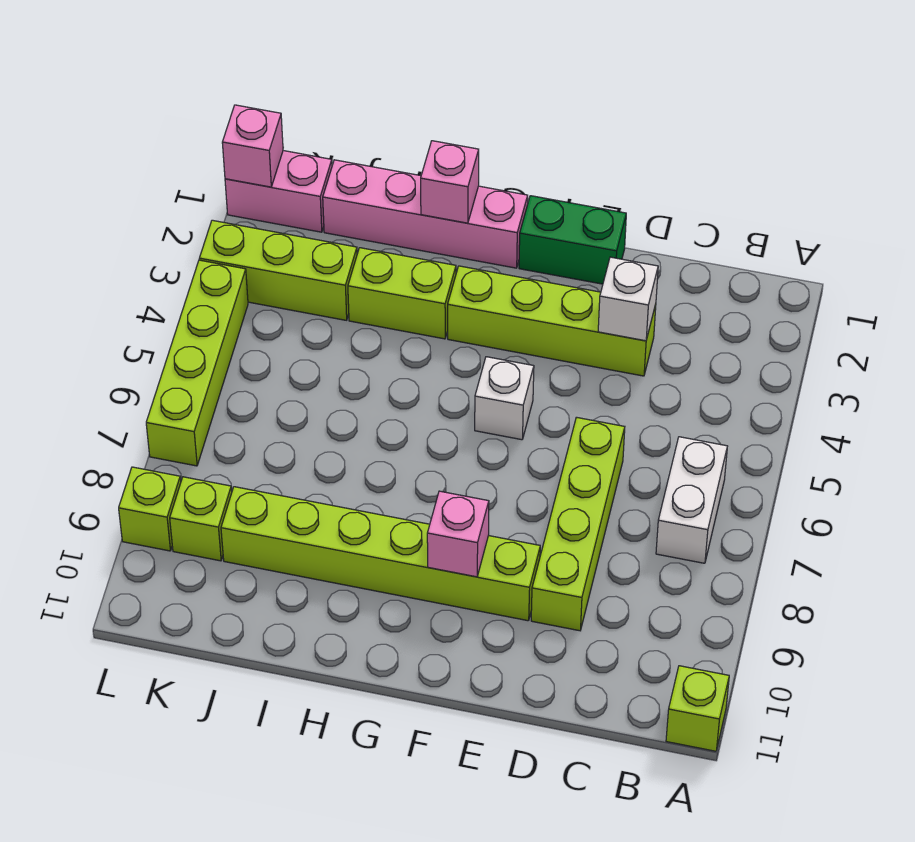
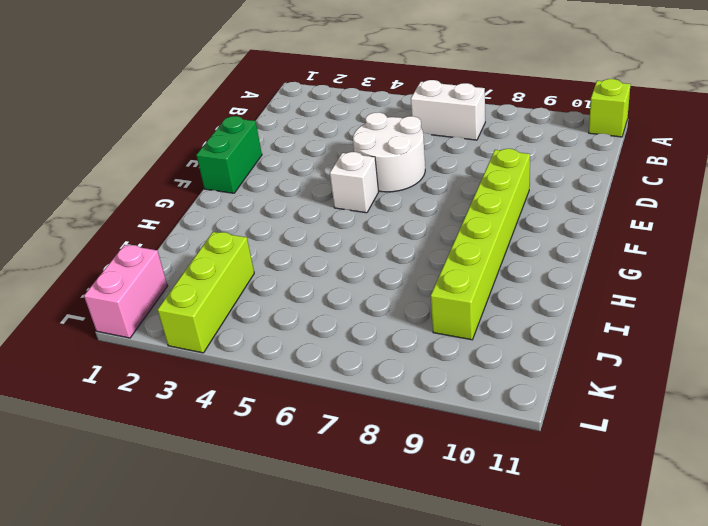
white 2x2 round brick [353,112,425,192] -> lime 1x4 brick [531,417,625,631]
none -> lime 1x4 brick [448,266,656,376]
none -> pink 1x4 brick [323,160,528,268]
none -> lime 1x2 brick [348,248,456,339]

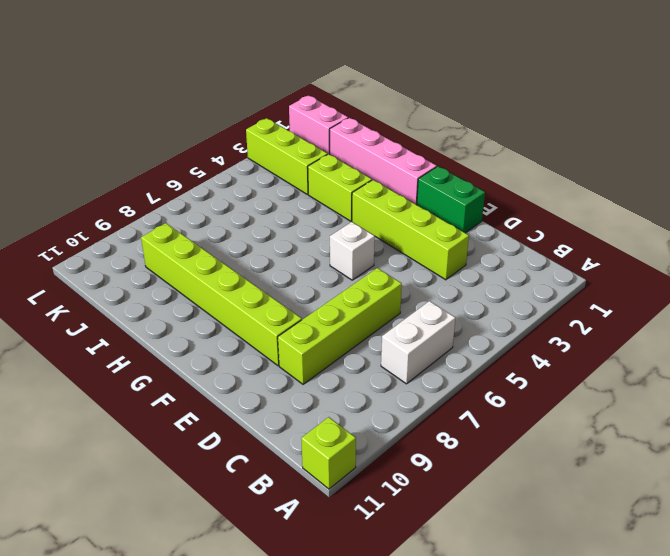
none -> lime 1x1 brick [170,477,232,561]
none -> lime 1x4 brick [146,260,248,466]
none -> lime 1x1 brick [119,467,181,551]

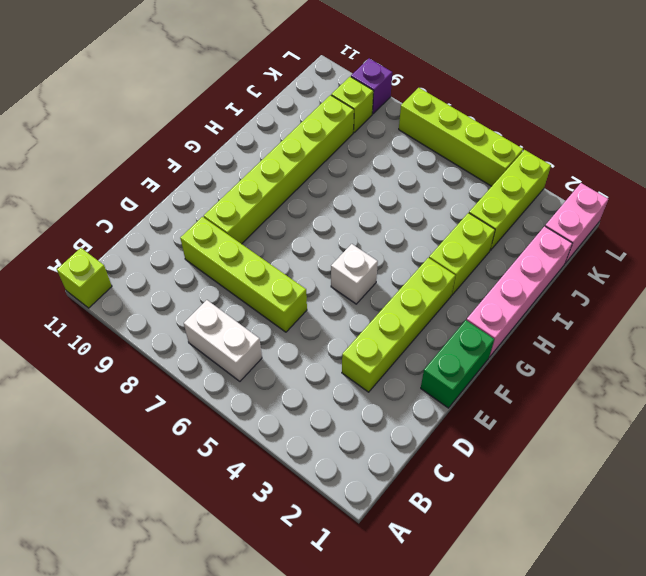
purple 1x1 brick [351,58,392,114] -> lime 1x1 brick [119,467,181,551]
none -> white 1x1 brick [598,257,658,341]
none -> pink 1x1 brick [427,491,489,577]
none -> pink 1x1 brick [421,141,479,223]

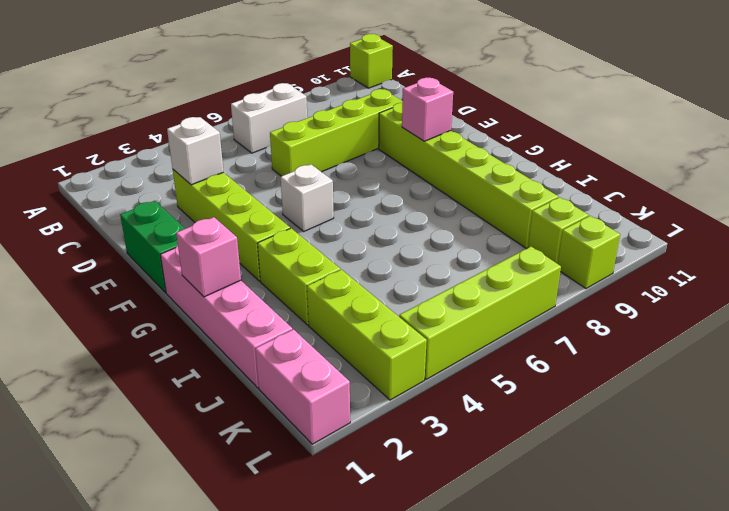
none -> pink 1x1 brick [222,105,283,187]

